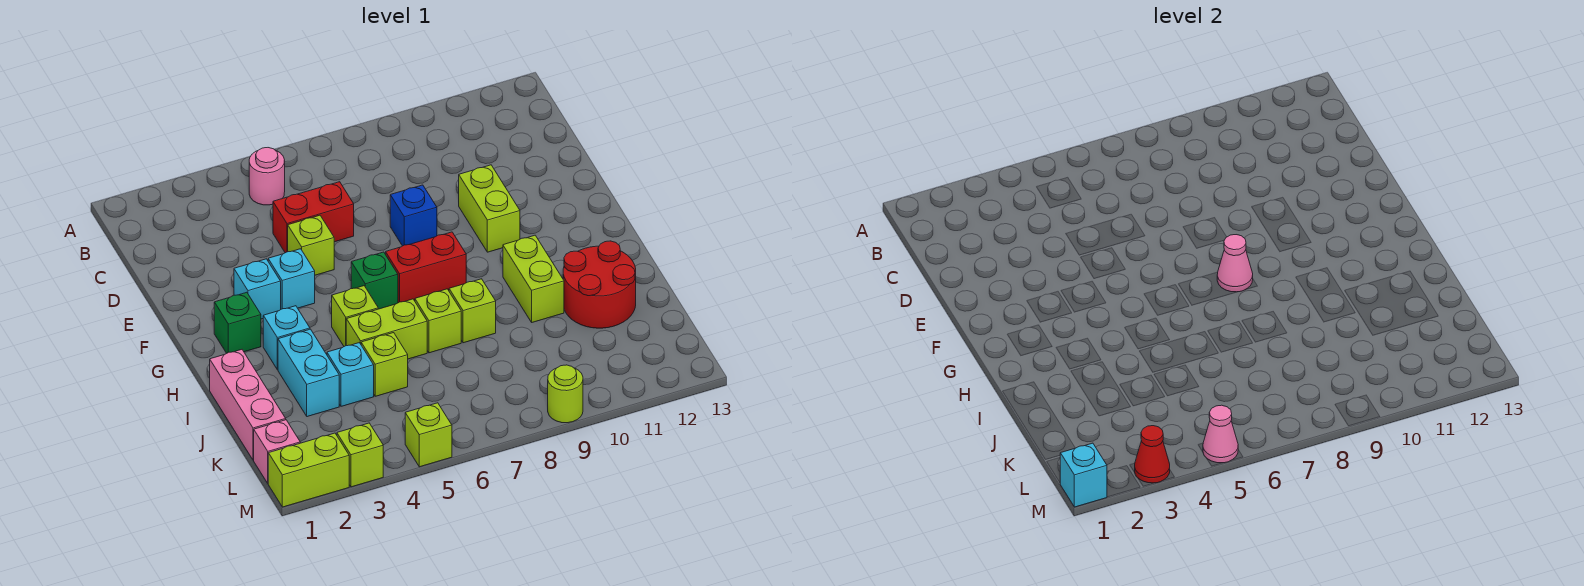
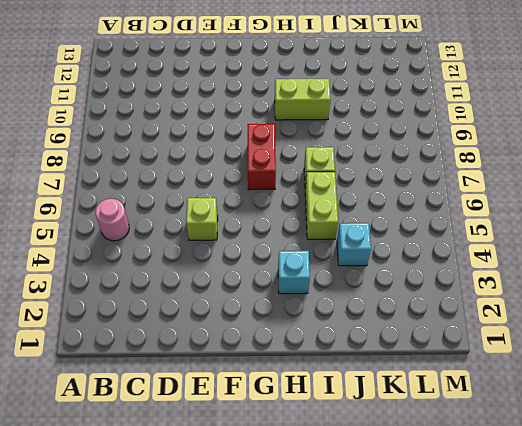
none -> red 1x2 brick [273,182,354,253]
none -> blue 1x1 brick [390,185,437,246]
none -> lime 1x2 brick [459,165,520,252]
none -> cyan 1x1 brick [234,259,281,319]

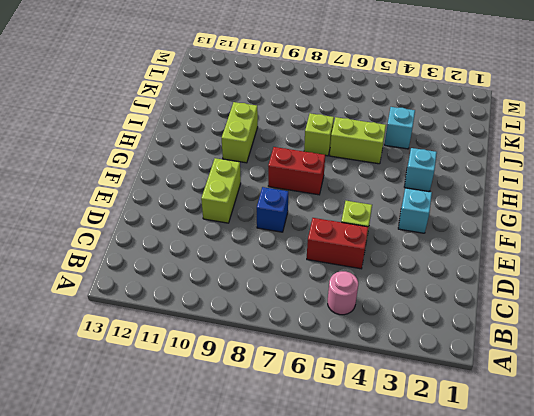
none -> cyan 1x1 brick [268,249,315,309]
none -> green 1x1 brick [214,292,261,353]
none -> green 1x1 brick [351,252,398,309]
none -> lime 1x1 brick [332,286,378,346]

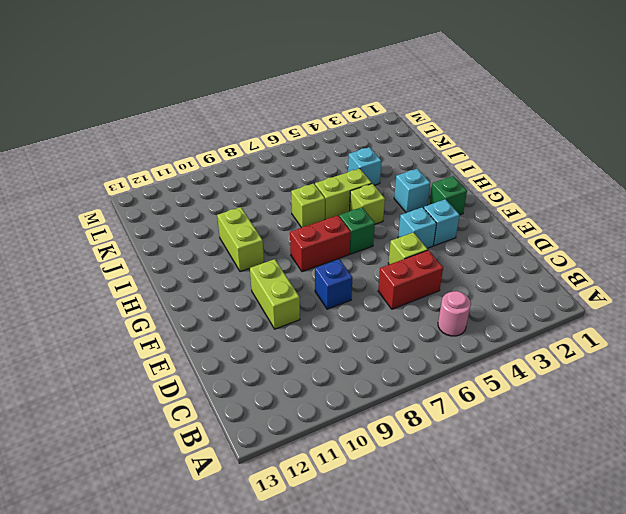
none -> pink 1x3 brick [210,350,286,460]
none -> cyan 1x2 brick [278,329,339,417]
none -> lime 1x1 brick [449,279,496,343]
none -> red 2x2 round brick [563,241,636,328]

